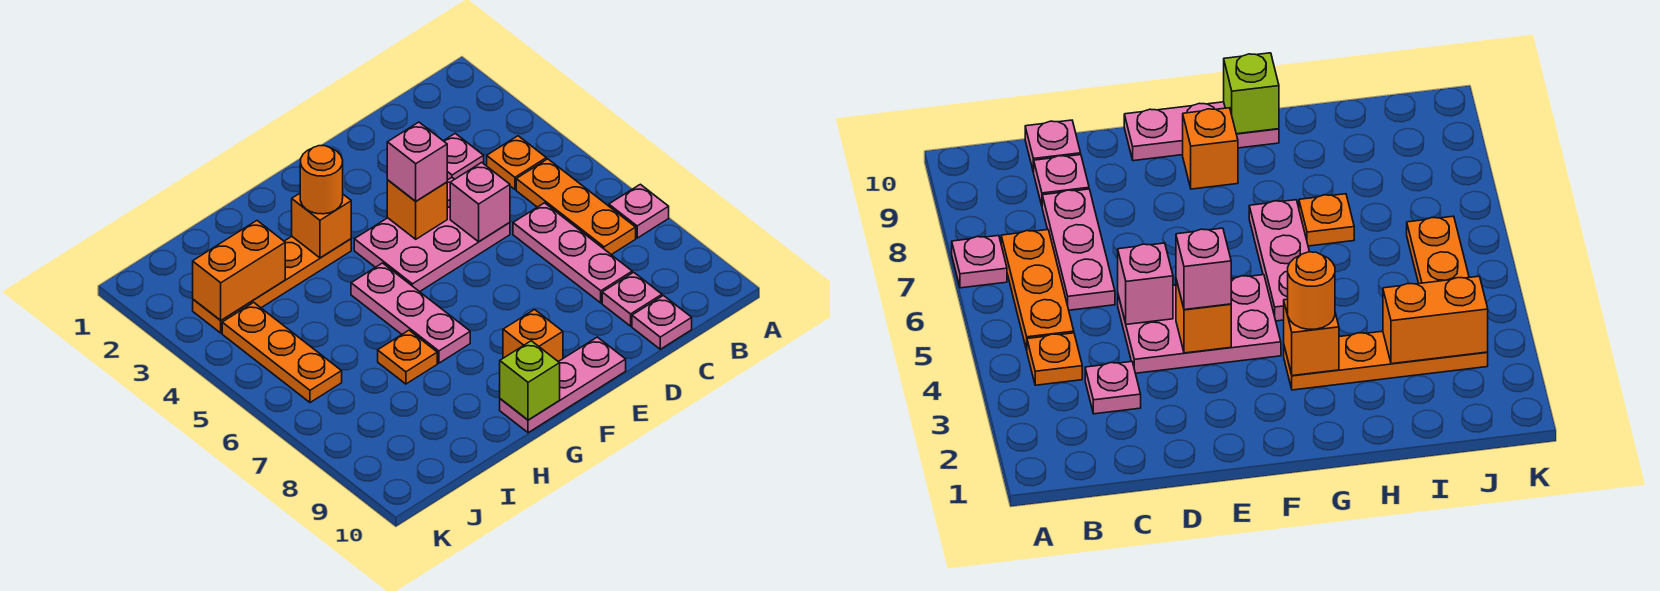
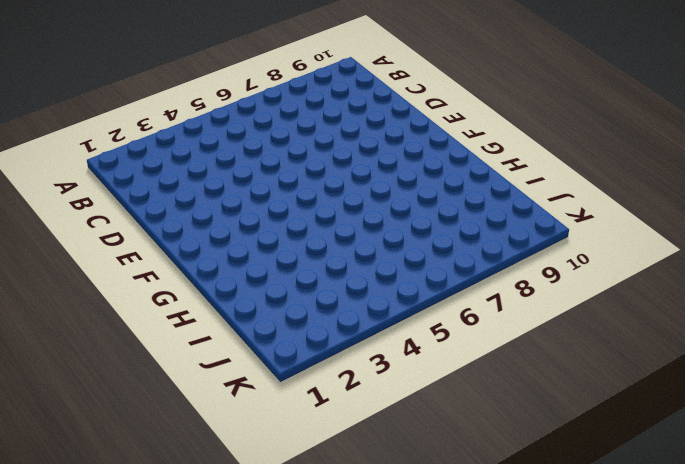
none -> pink 1x1 plate [609,184,669,238]
none -> orange 1x1 plate [487,136,546,189]
none -> orange 1x3 plate [516,159,636,255]

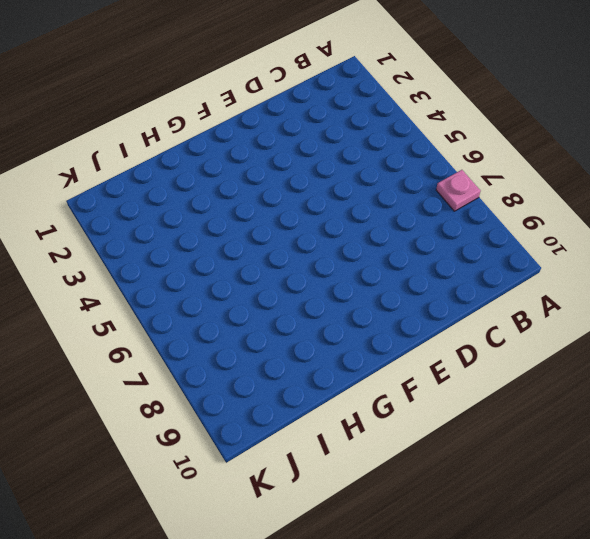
none -> orange 1x1 plate [487,136,546,189]
none -> orange 1x3 plate [516,159,636,255]
none -> pink 1x1 plate [444,133,484,180]

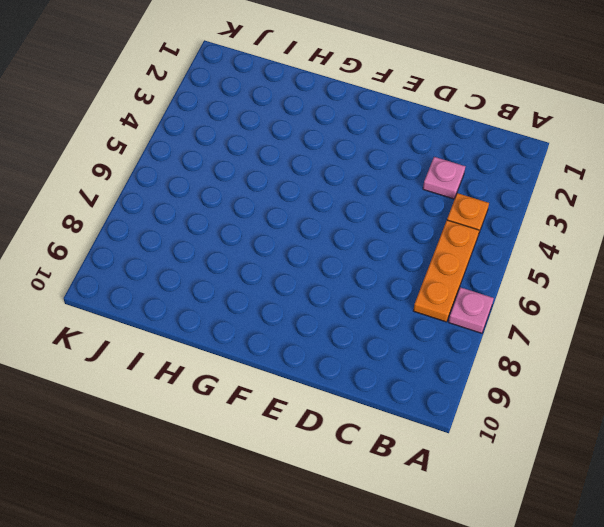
none -> pink 1x3 plate [513,203,632,303]
none -> pink 1x1 plate [602,272,662,326]
none -> pink 1x1 plate [632,296,692,349]

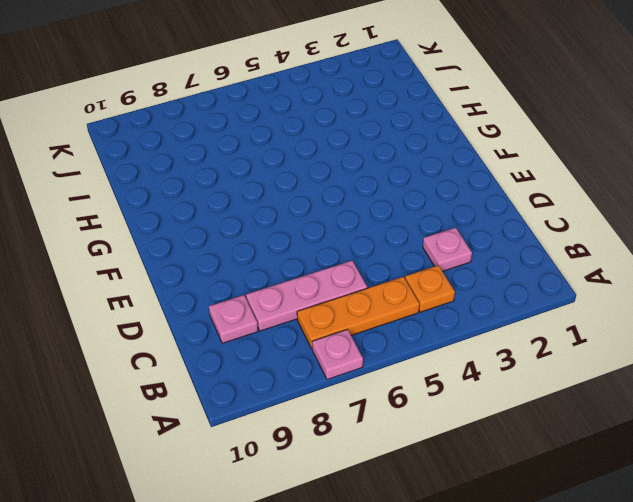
none -> pink 1x1 plate [632,296,692,349]
none -> pink 2x3 plate [354,178,510,292]
none -> pink 1x3 plate [500,337,626,433]

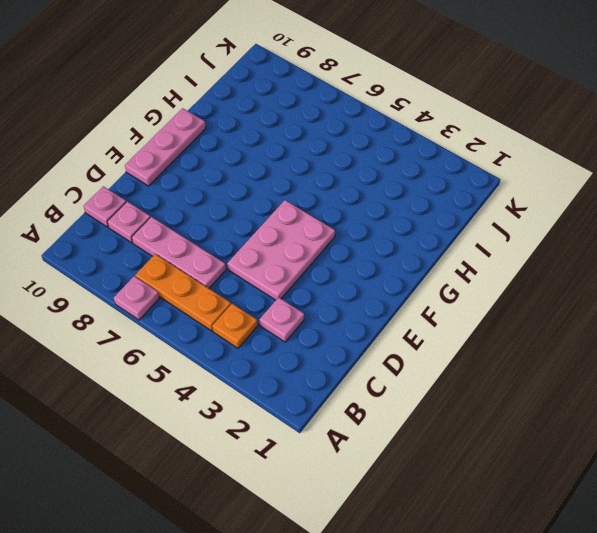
none -> orange 1x1 brick [503,310,563,362]
none -> orange 1x4 plate [193,237,351,333]
none -> pink 1x3 plate [351,263,470,363]

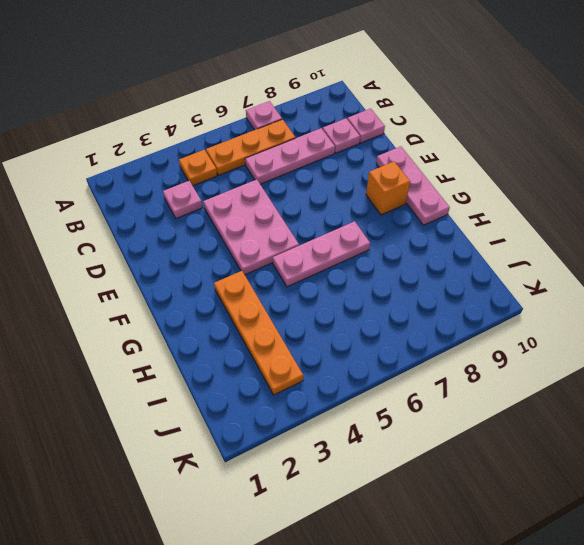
none -> orange 1x1 plate [378,330,437,384]
none -> orange 1x3 plate [222,302,342,403]
none -> pink 1x1 brick [450,162,510,242]

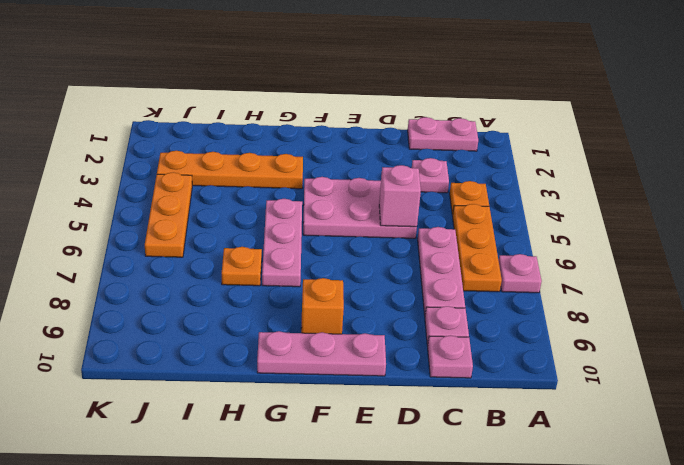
pink 1x2 plate [408,117,478,151] -> none
none -> orange 1x1 brick [387,180,447,239]
none -> orange 1x1 brick [292,193,351,258]
none -> lime 1x1 brick [500,341,560,420]

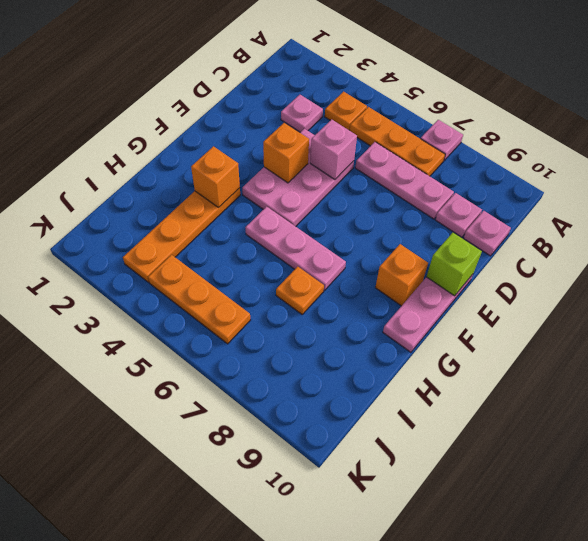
lime 1x1 brick [427,233,482,296] -> lime 1x1 brick moved to [500,341,560,420]
none -> orange 1x2 brick [193,221,285,320]
none -> pink 1x1 brick [387,122,447,201]
none -> orange 1x1 round brick [300,146,343,214]

